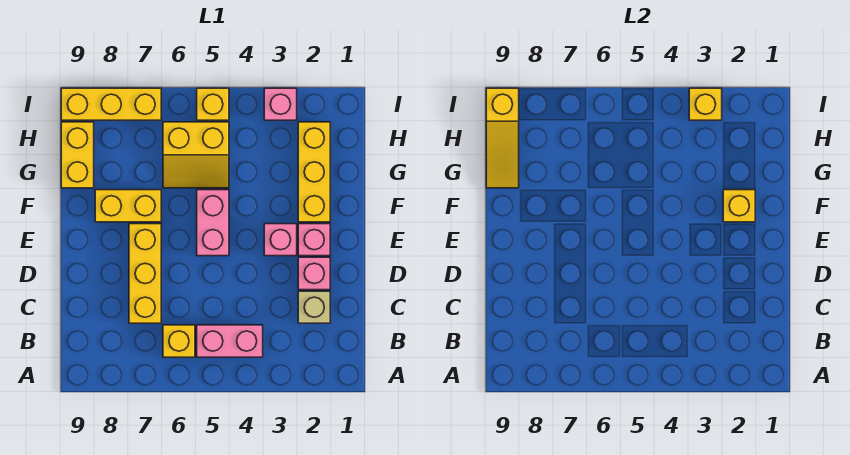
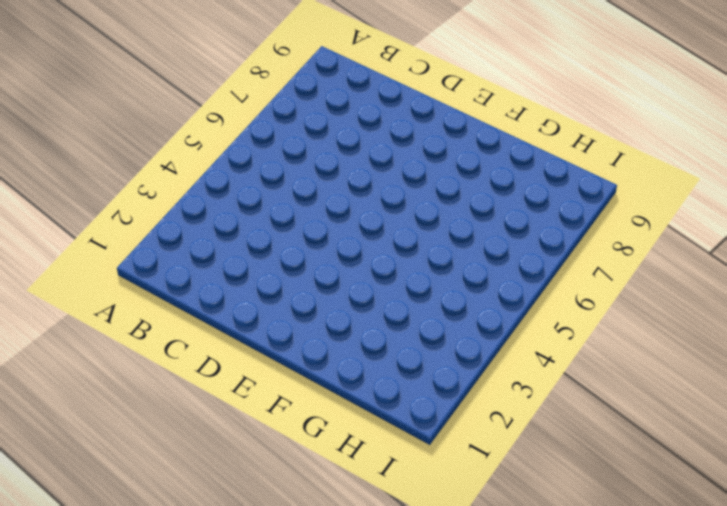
none -> pink 1x2 brick [197,325,263,357]
none -> yellow 1x1 brick [163,325,195,357]
none -> tan 1x1 brick [298,291,330,323]

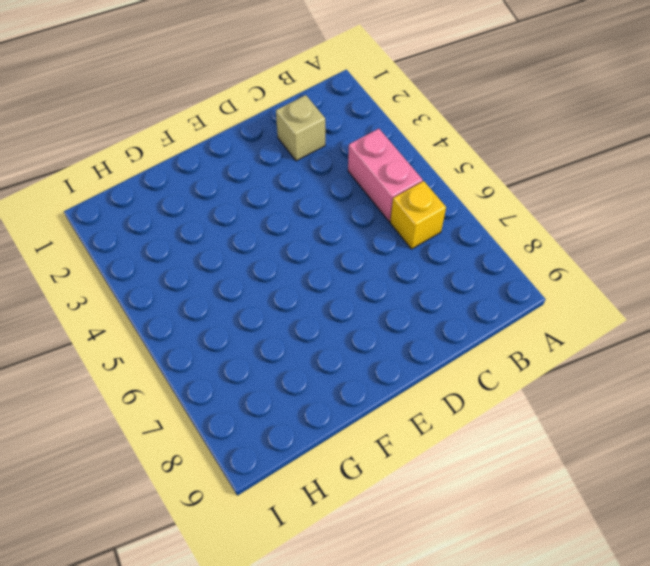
none -> yellow 1x3 brick [129,224,161,323]
none -> pink 1x1 brick [298,257,330,290]
none -> pink 1x1 brick [298,224,330,256]

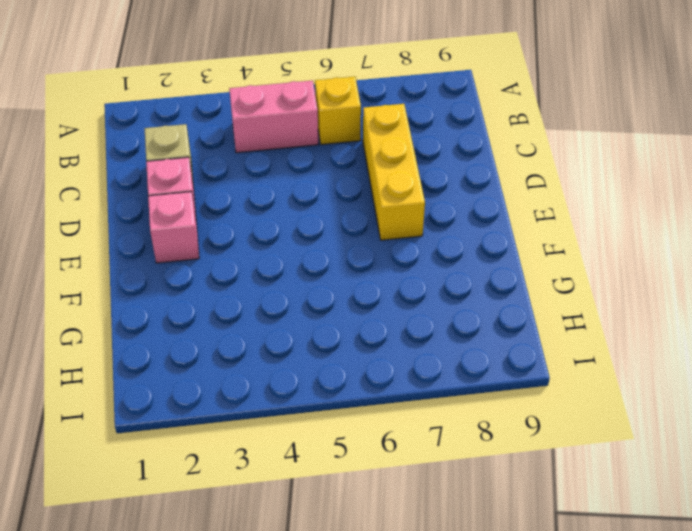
none -> pink 1x1 brick [264,224,297,256]
none -> pink 1x2 brick [197,190,229,256]
none -> yellow 1x3 brick [298,122,330,222]

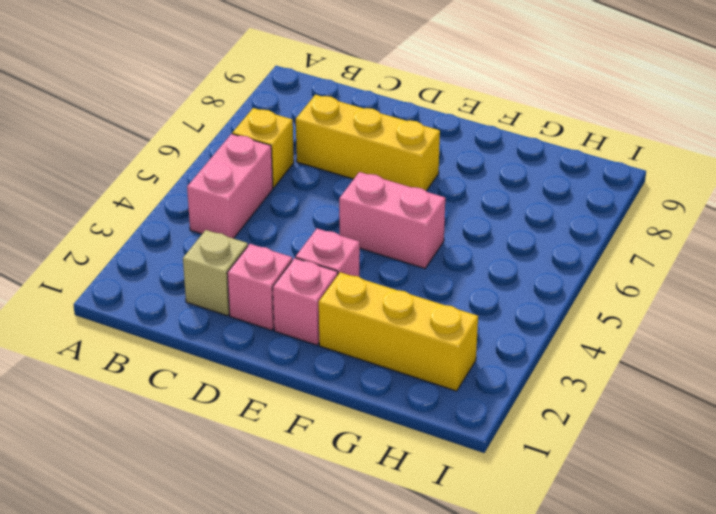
none -> yellow 1x2 brick [95,190,161,222]
none -> yellow 2x2 slope [163,122,229,188]
none -> yellow 1x2 brick [61,122,94,188]

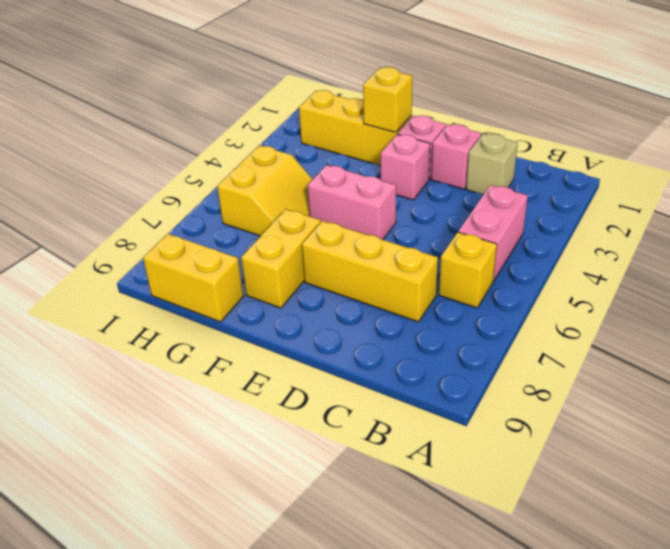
none -> pink 1x1 brick [264,88,297,120]
none -> yellow 1x1 brick [197,88,229,120]
none -> yellow 1x3 brick [61,88,161,120]

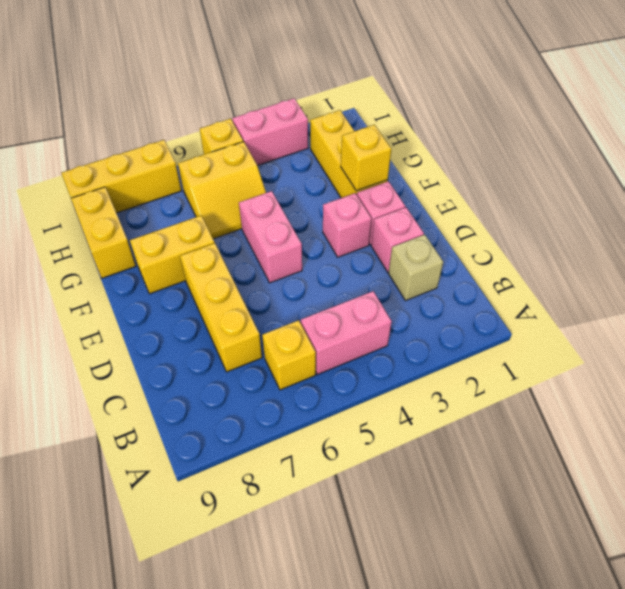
pink 1x2 brick [232,98,308,166] -> pink 1x1 brick [264,88,297,120]
none -> yellow 1x3 slope [486,88,519,188]
none -> yellow 1x1 brick [689,88,722,120]

